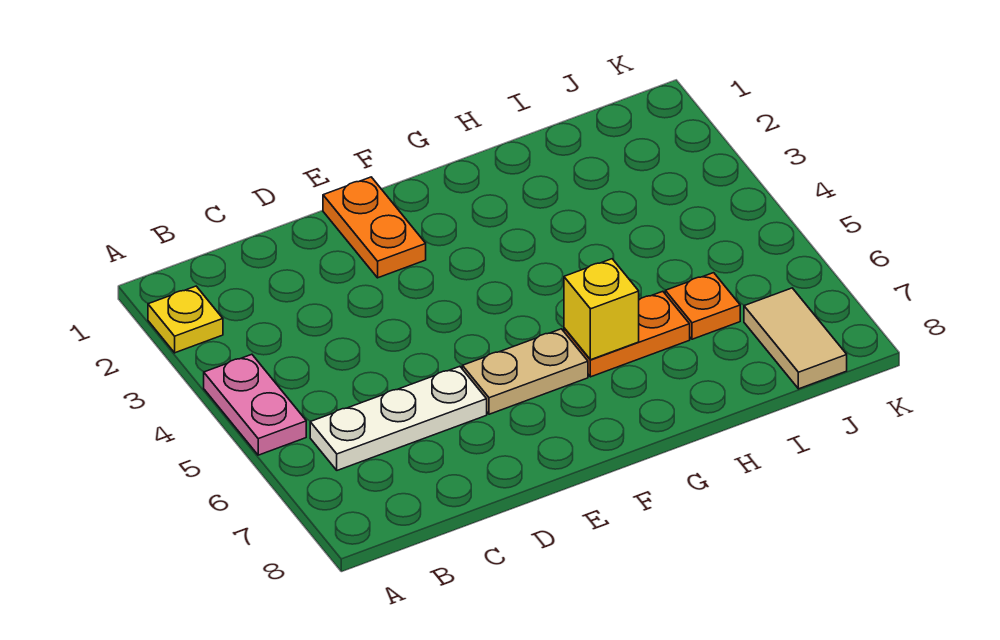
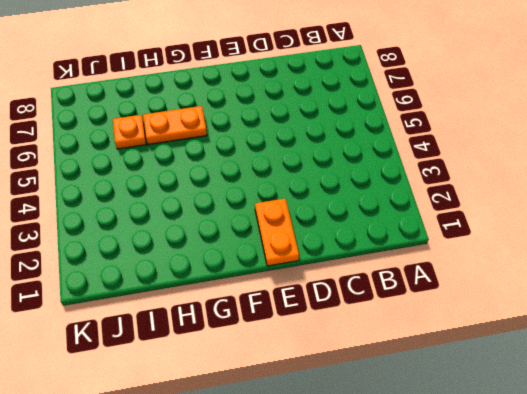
none -> yellow 1x1 plate [148,286,223,353]
none -> pink 1x2 plate [204,354,306,455]

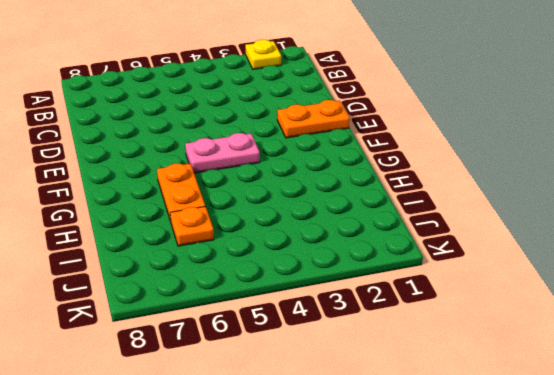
pink 1x2 plate [185,133,260,173] -> pink 1x2 plate moved to [204,354,306,455]
none -> white 1x3 plate [310,366,487,470]
none -> tan 1x2 plate [462,329,588,414]

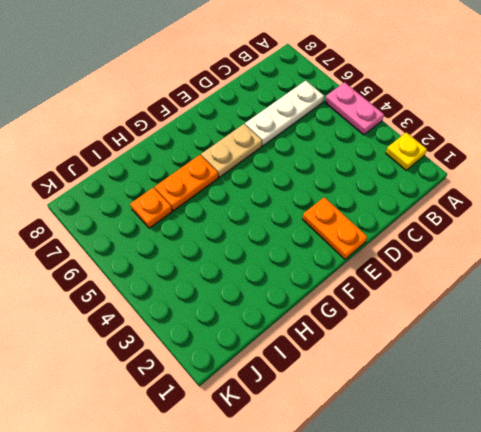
none -> tan 1x2 tile [744,288,847,389]
none -> yellow 1x1 brick [564,259,639,360]

